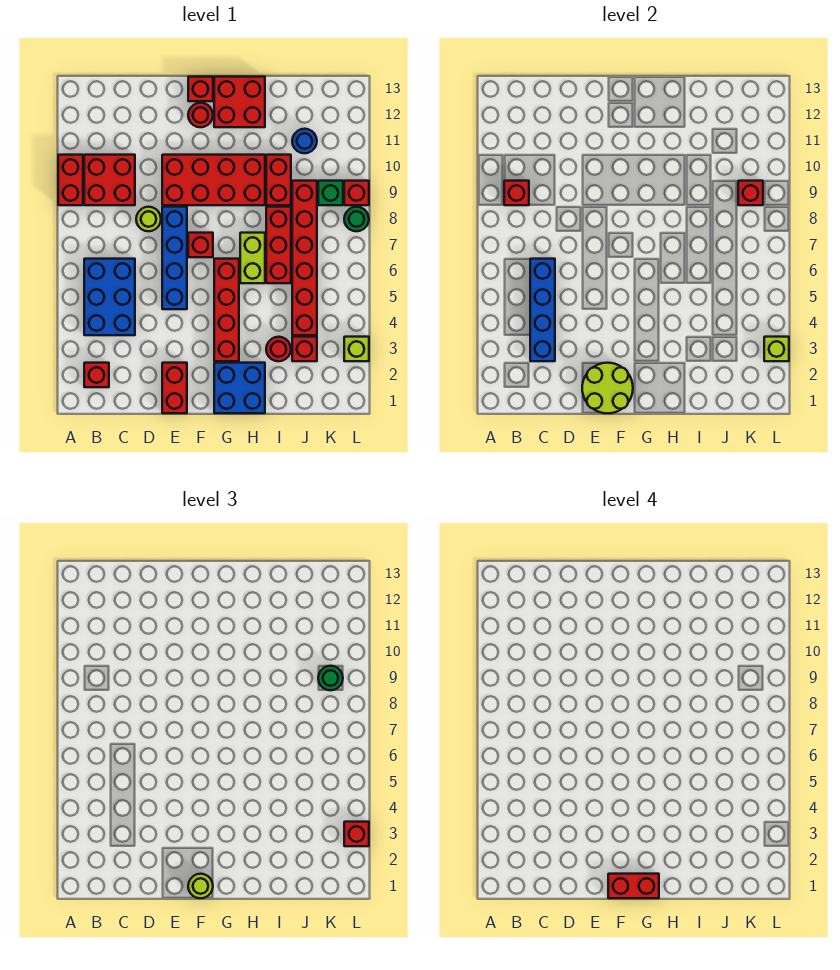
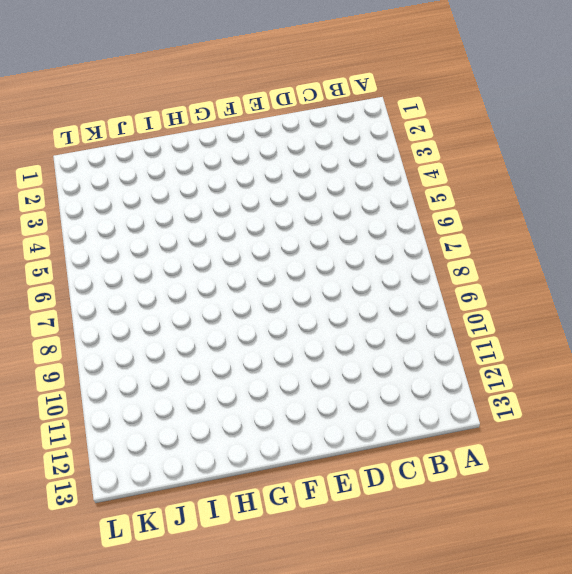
none -> red 1x2 brick [58,155,83,205]
none -> red 1x1 brick [84,363,109,387]
none -> blue 2x3 brick [84,259,135,335]
none -> red 2x2 brick [84,155,135,205]

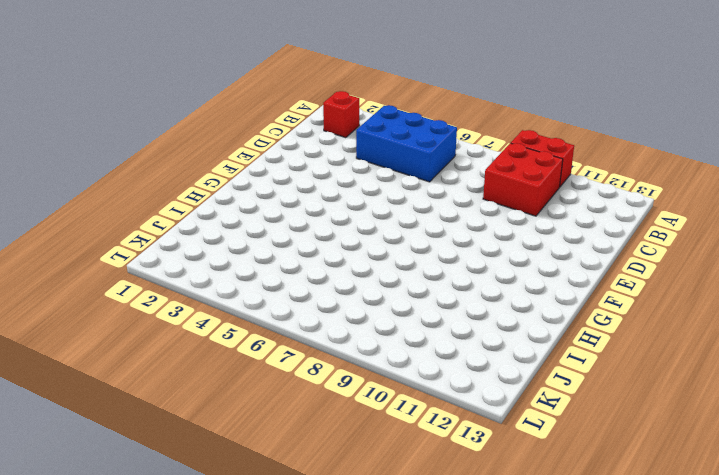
none -> lime 1x1 round brick [136,207,161,231]
none -> red 1x2 brick [162,363,187,413]
none -> blue 1x4 brick [162,207,187,309]
none -> red 2x4 brick [162,155,265,205]

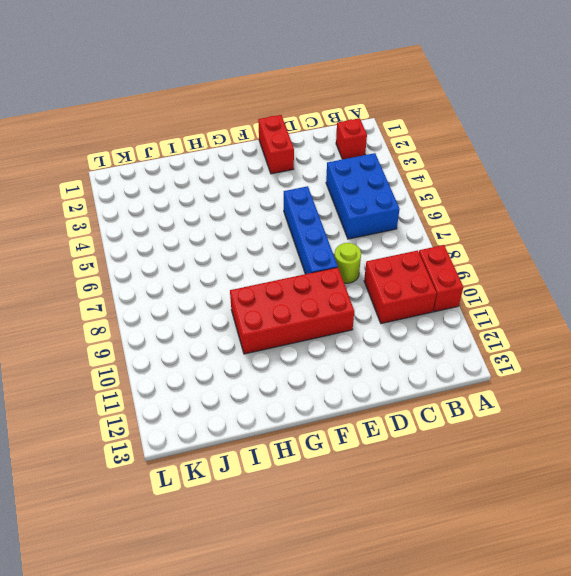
none -> red 1x1 brick [188,233,213,257]
none -> red 1x1 round brick [188,103,213,127]
none -> red 1x1 brick [188,77,213,101]
none -> blue 2x2 brick [214,363,265,413]

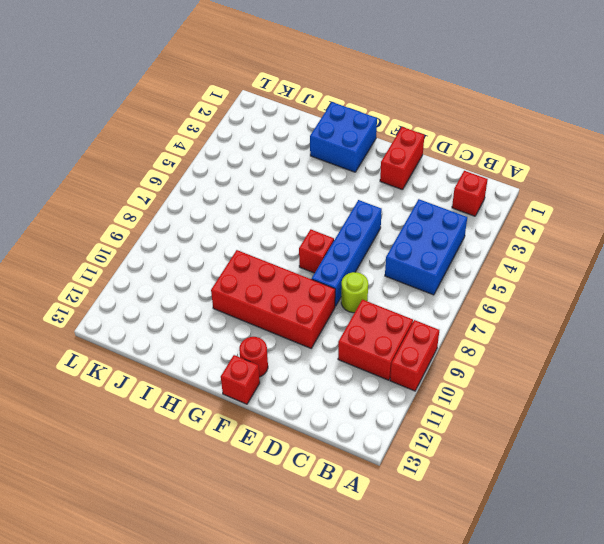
none -> red 1x4 brick [214,259,239,361]
none -> red 2x2 brick [214,77,265,127]
none -> lime 1x2 brick [240,233,265,283]
none -> red 1x1 round brick [266,337,291,361]

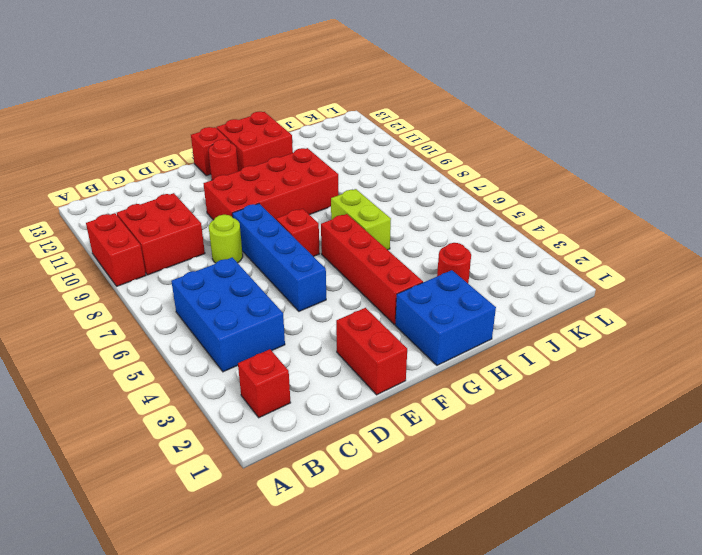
none -> red 1x3 brick [266,207,291,283]
none -> red 1x2 brick [266,155,291,205]
none -> red 1x1 brick [292,337,317,361]
none -> red 1x6 brick [292,181,317,335]

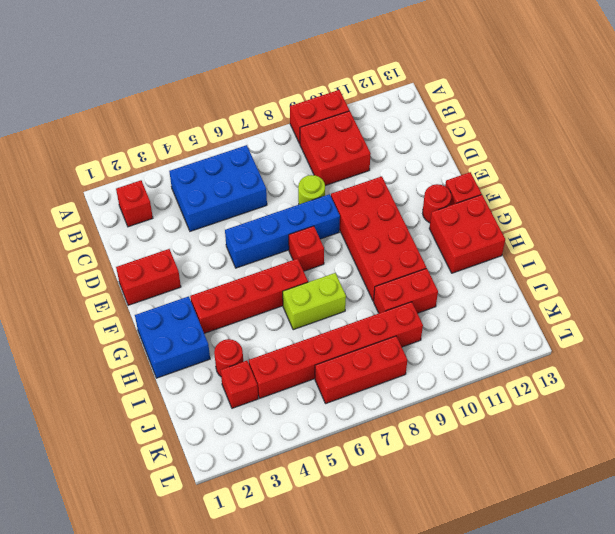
red 1x3 brick [315,336,407,404] -> red 1x3 brick moved to [266,207,291,283]
none -> blue 1x1 round brick [292,129,317,153]
none -> green 1x1 brick [318,181,343,205]
none -> lime 1x1 brick [344,337,369,361]
none -> green 1x1 round brick [344,207,369,231]

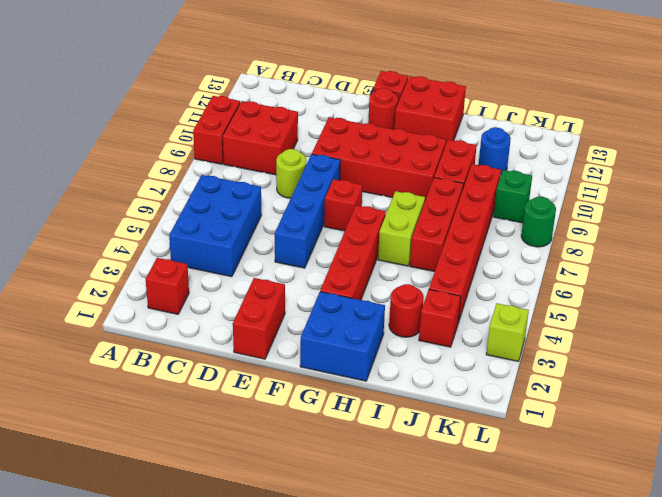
none -> red 1x1 brick [344,181,369,205]
none -> red 1x1 brick [504,181,529,205]
none -> blue 1x4 brick [530,259,555,361]
none -> lime 2x2 round brick [582,363,633,413]

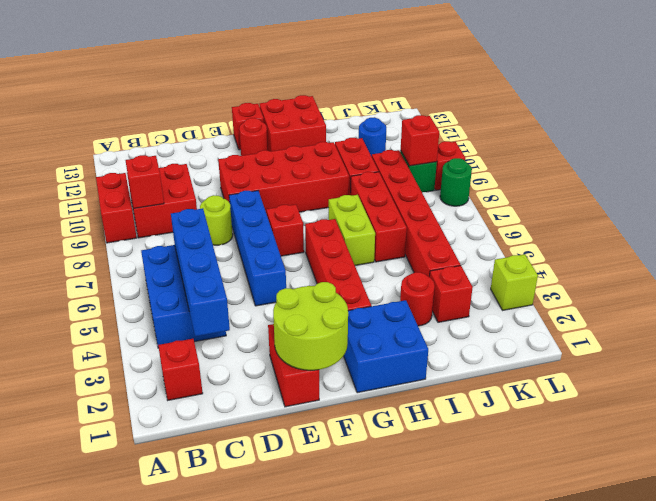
none -> lime 1x1 brick [764,337,789,361]
none -> lime 1x1 round brick [188,874,213,898]
none -> green 1x1 round brick [318,666,343,690]
none -> red 1x1 brick [344,822,369,846]

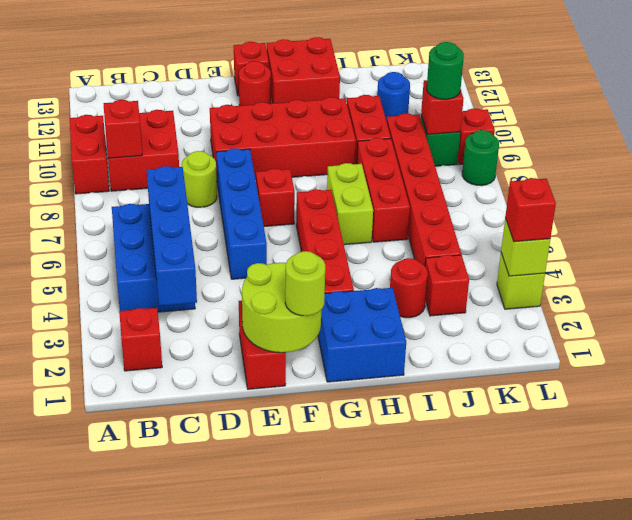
none -> red 1x2 brick [608,874,659,898]

